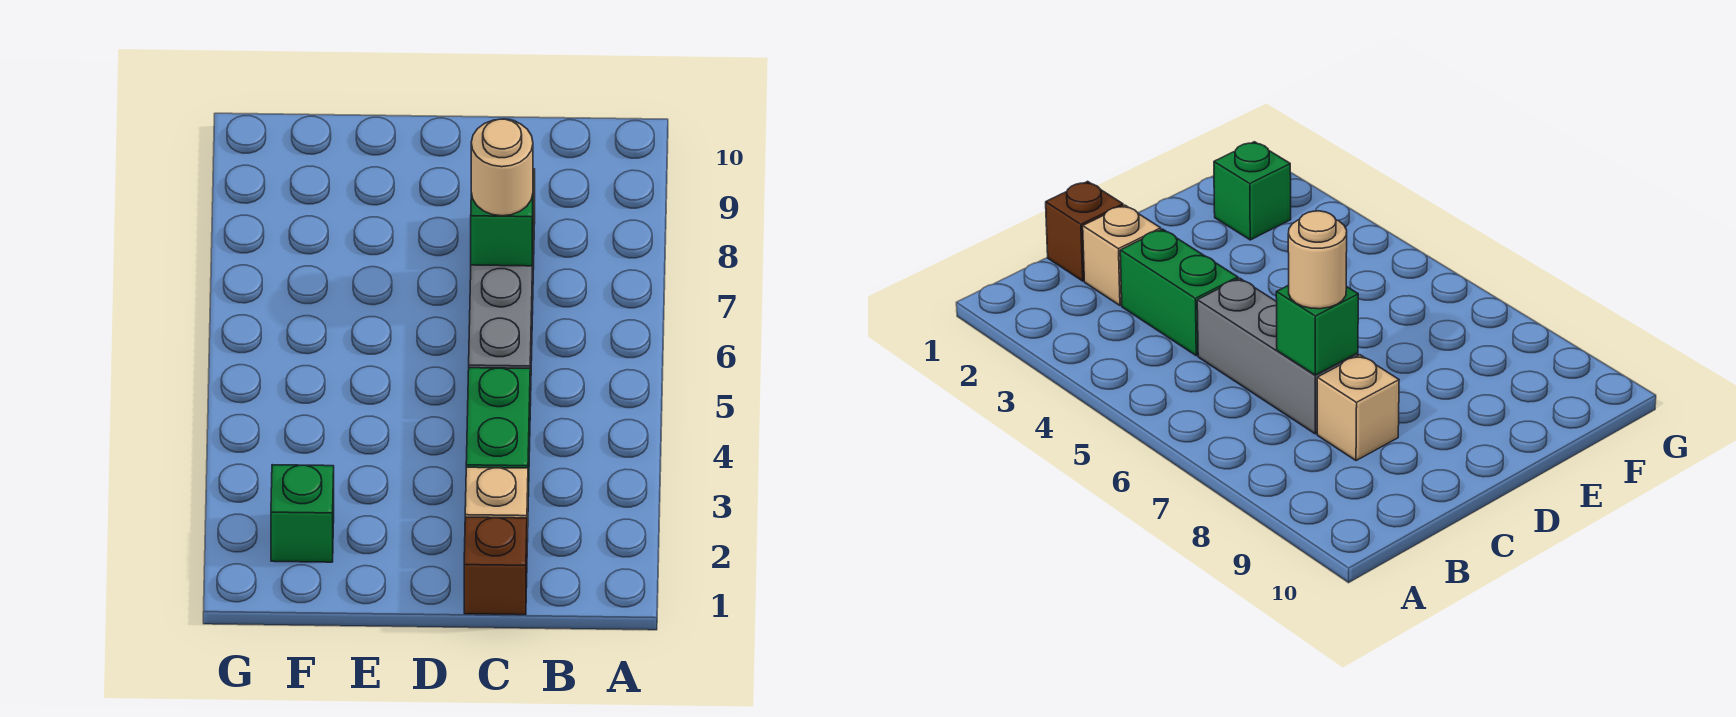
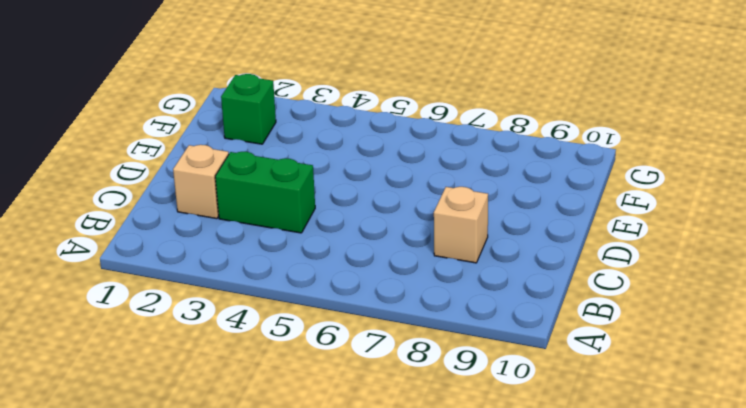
none -> brown 1x1 brick [464,517,527,615]
none -> grey 1x3 brick [469,221,534,406]

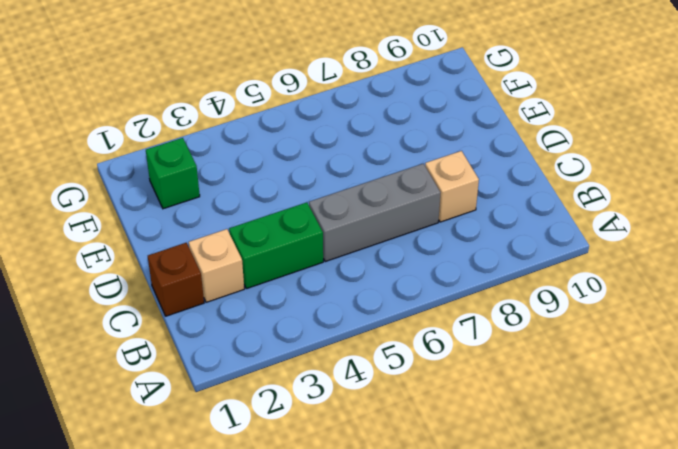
none -> green 1x1 brick [471,170,534,266]
none -> tan 1x1 round brick [471,119,533,216]

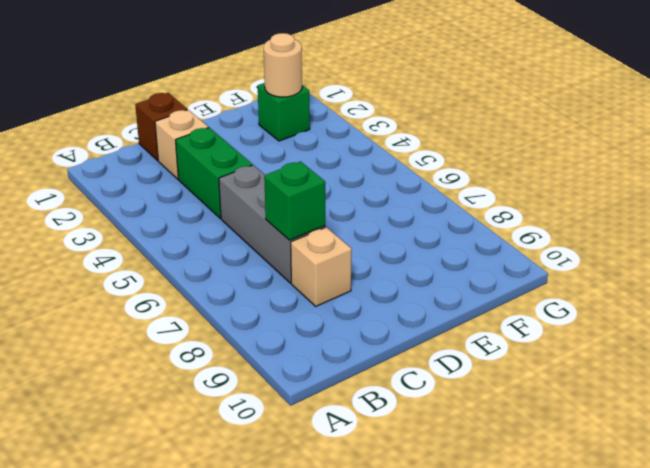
tan 1x1 round brick [264,33,302,97] -> tan 1x1 round brick moved to [471,119,533,216]

